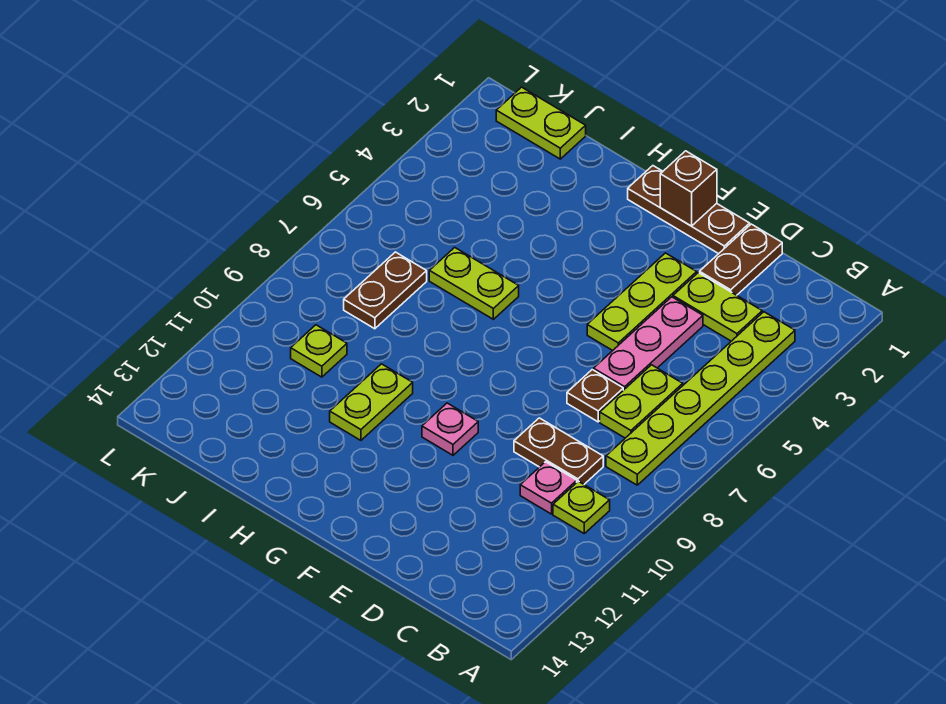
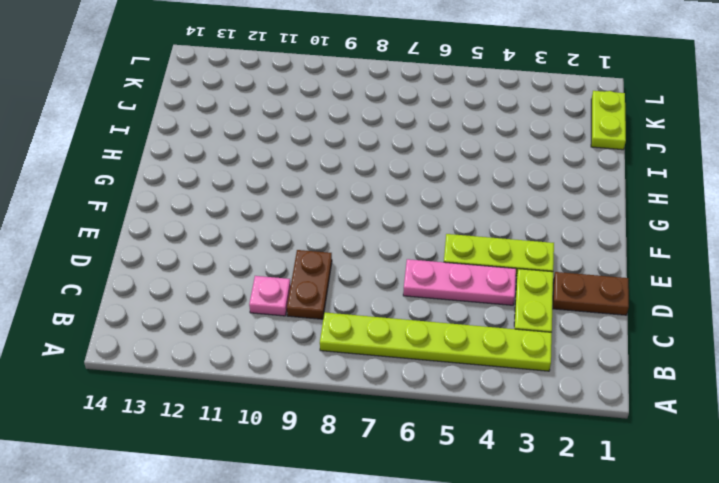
none -> lime 1x1 plate [553,481,610,533]
none -> lime 1x2 plate [600,365,683,438]
none -> brown 1x1 plate [567,370,623,422]

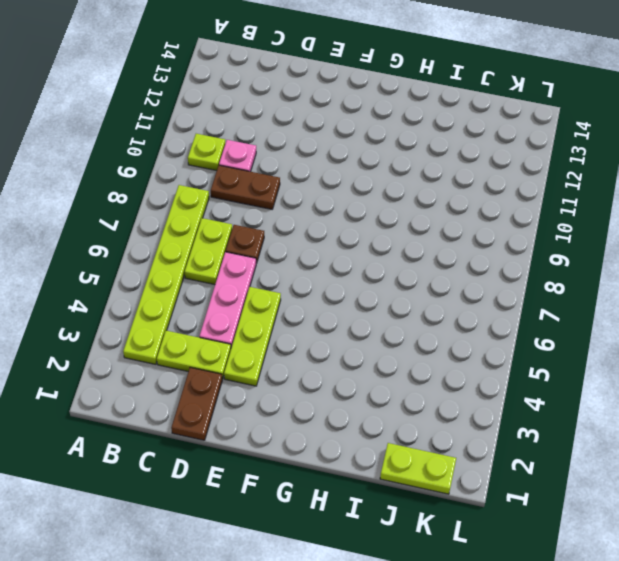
none -> brown 1x3 plate [628,166,750,254]
none -> pink 1x1 plate [422,403,478,455]
none -> lime 1x2 plate [429,247,519,319]

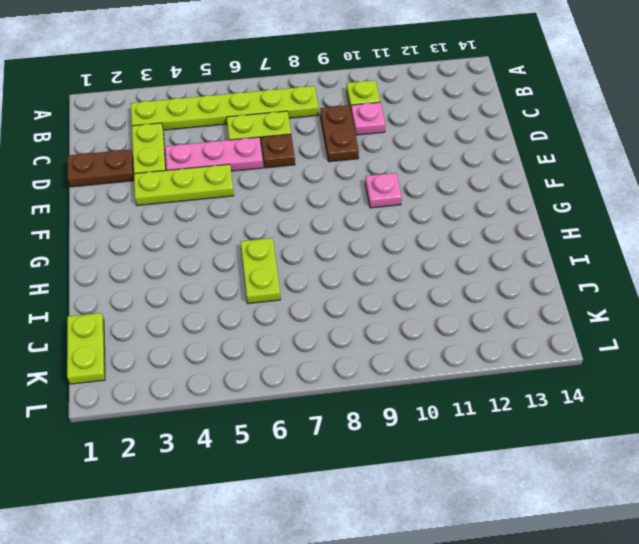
none -> brown 1x3 plate [628,166,750,254]
none -> lime 1x2 plate [330,364,413,440]
none -> brown 1x2 plate [344,252,427,329]

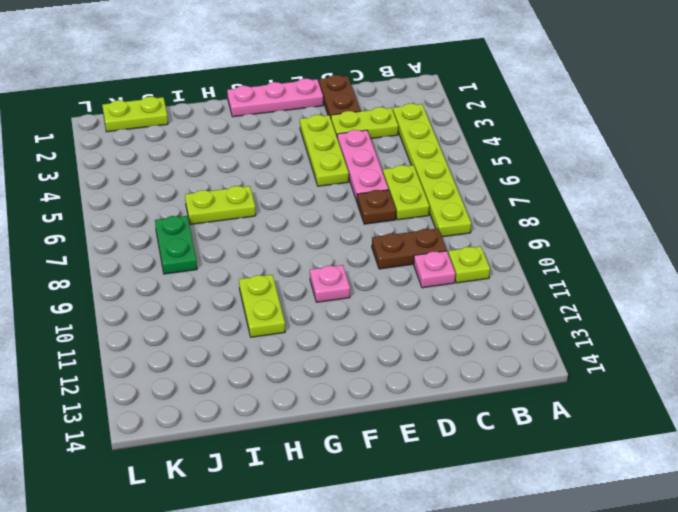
pink 1x3 plate [227,79,323,117] -> brown 1x3 plate [628,166,750,254]
green 1x2 plate [155,216,197,274] -> brown 1x2 plate [344,252,427,329]
none -> lime 1x1 plate [291,325,347,377]
none -> brown 1x1 brick [660,151,717,226]

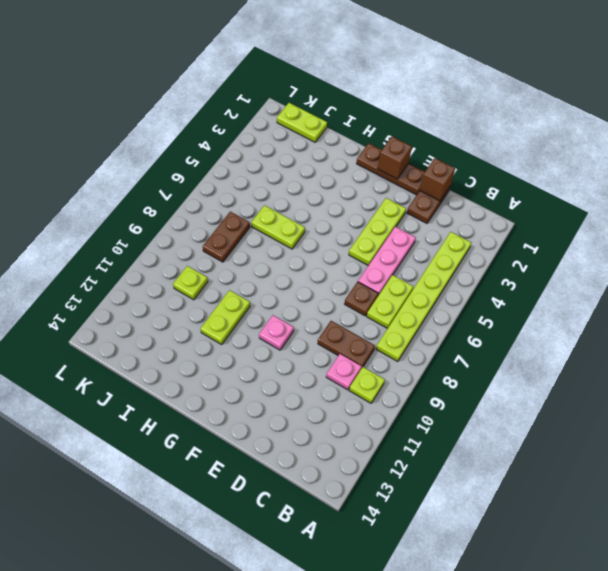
brown 1x1 brick [420,158,455,201] -> none
none -> lime 1x2 plate [673,273,762,341]

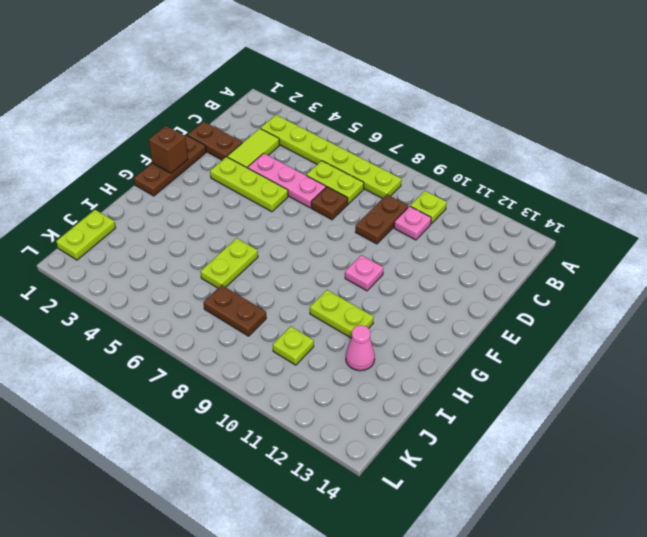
lime 1x2 tile [227,129,279,168] -> lime 1x2 plate [673,273,762,341]
pink 1x1 cone [346,325,375,371] -> none

